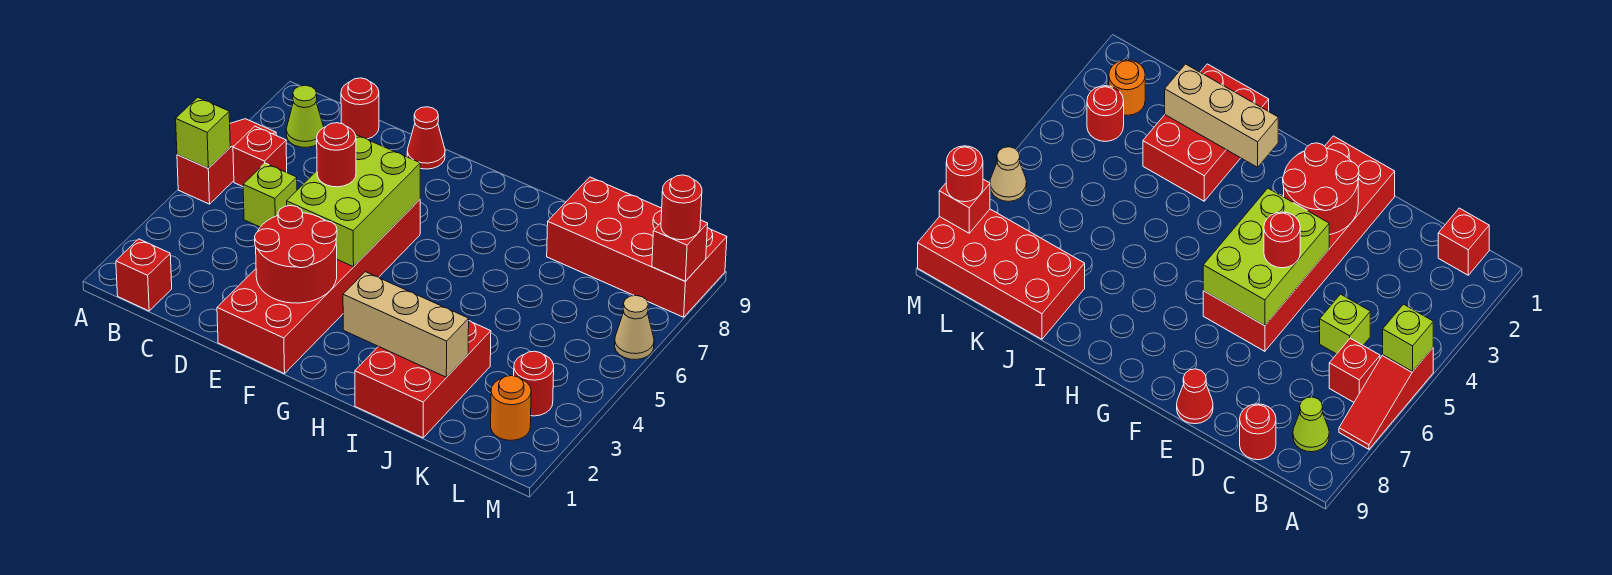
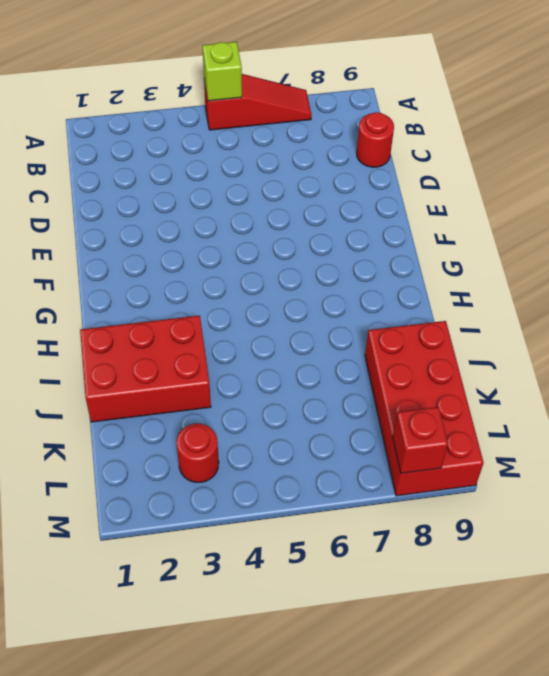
none -> red 1x1 brick [116,239,172,311]
none -> red 1x1 brick [233,126,287,186]
none -> lime 1x1 cone [286,85,324,147]

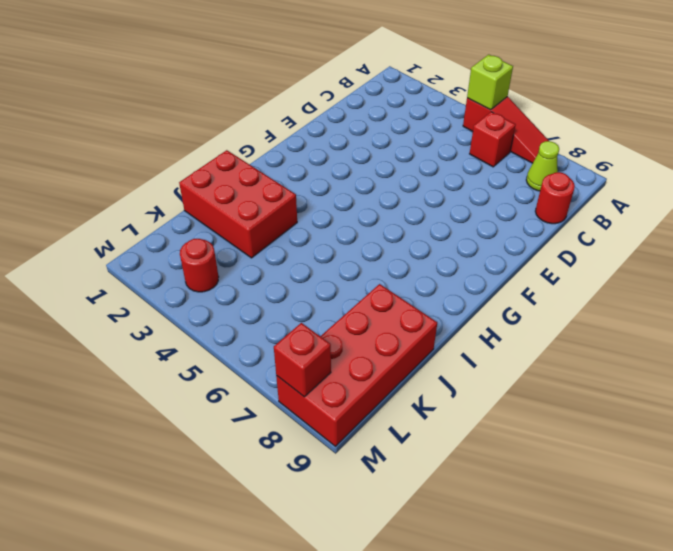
none -> red 1x1 brick [116,239,172,311]
none -> lime 1x1 brick [243,163,297,227]
none -> red 2x6 brick [217,200,420,374]

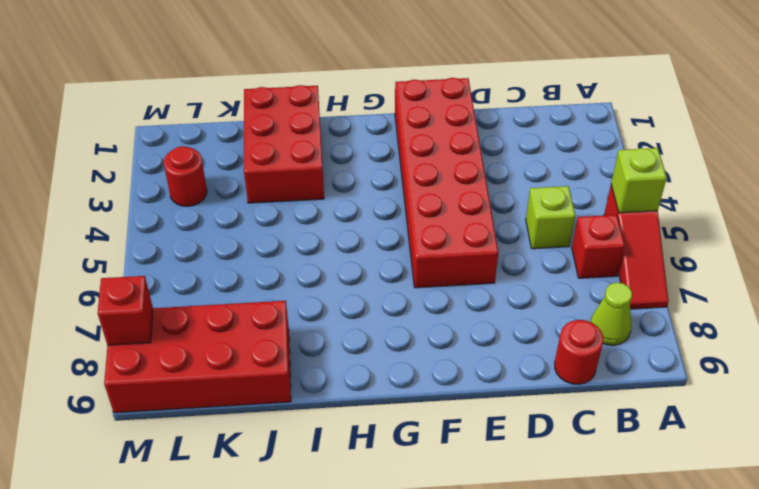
none -> red 1x1 brick [116,239,172,311]
none -> red 1x1 cone [407,107,445,169]
none -> orange 1x1 round brick [491,376,531,441]

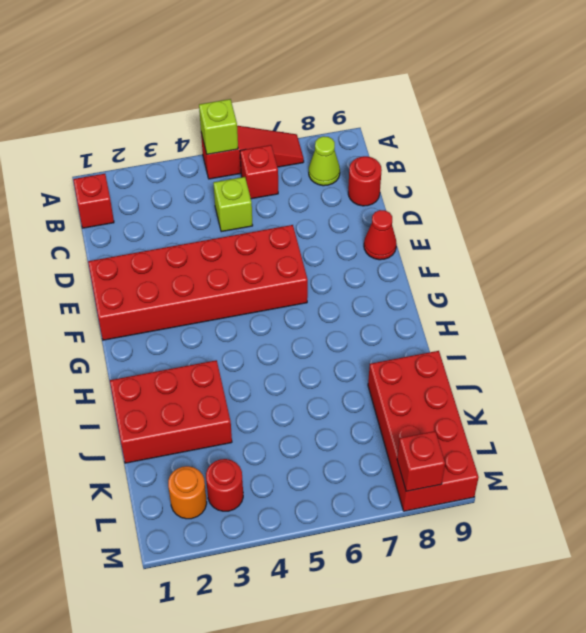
none -> tan 1x1 cone [615,295,654,360]
none -> red 2x2 round brick [255,205,337,303]
none -> lime 2x3 brick [287,135,420,267]

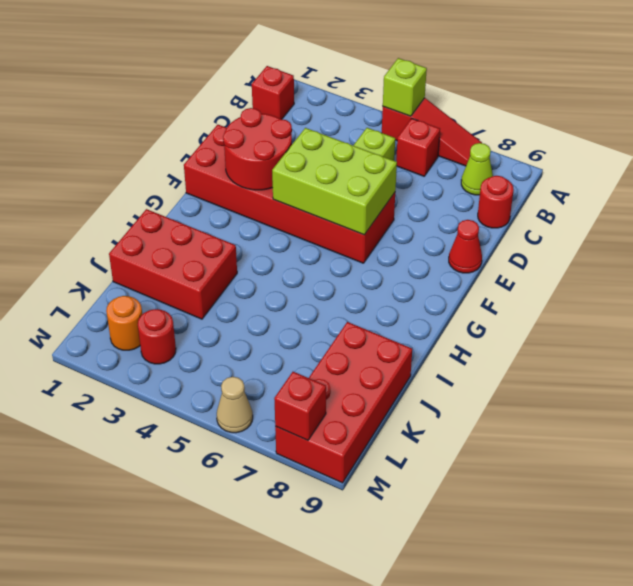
none -> tan 1x3 brick [343,272,469,377]
none -> red 1x1 round brick [317,123,356,187]
none -> red 1x1 round brick [661,175,702,240]

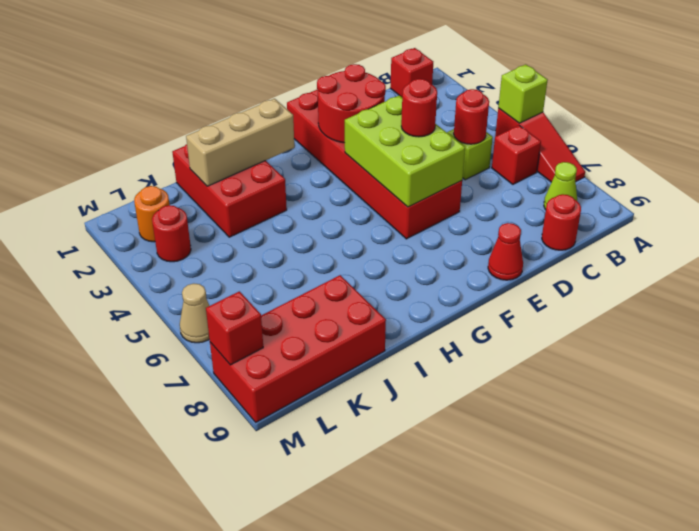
red 1x1 round brick [454,89,489,144] -> red 1x1 round brick moved to [661,175,702,240]

